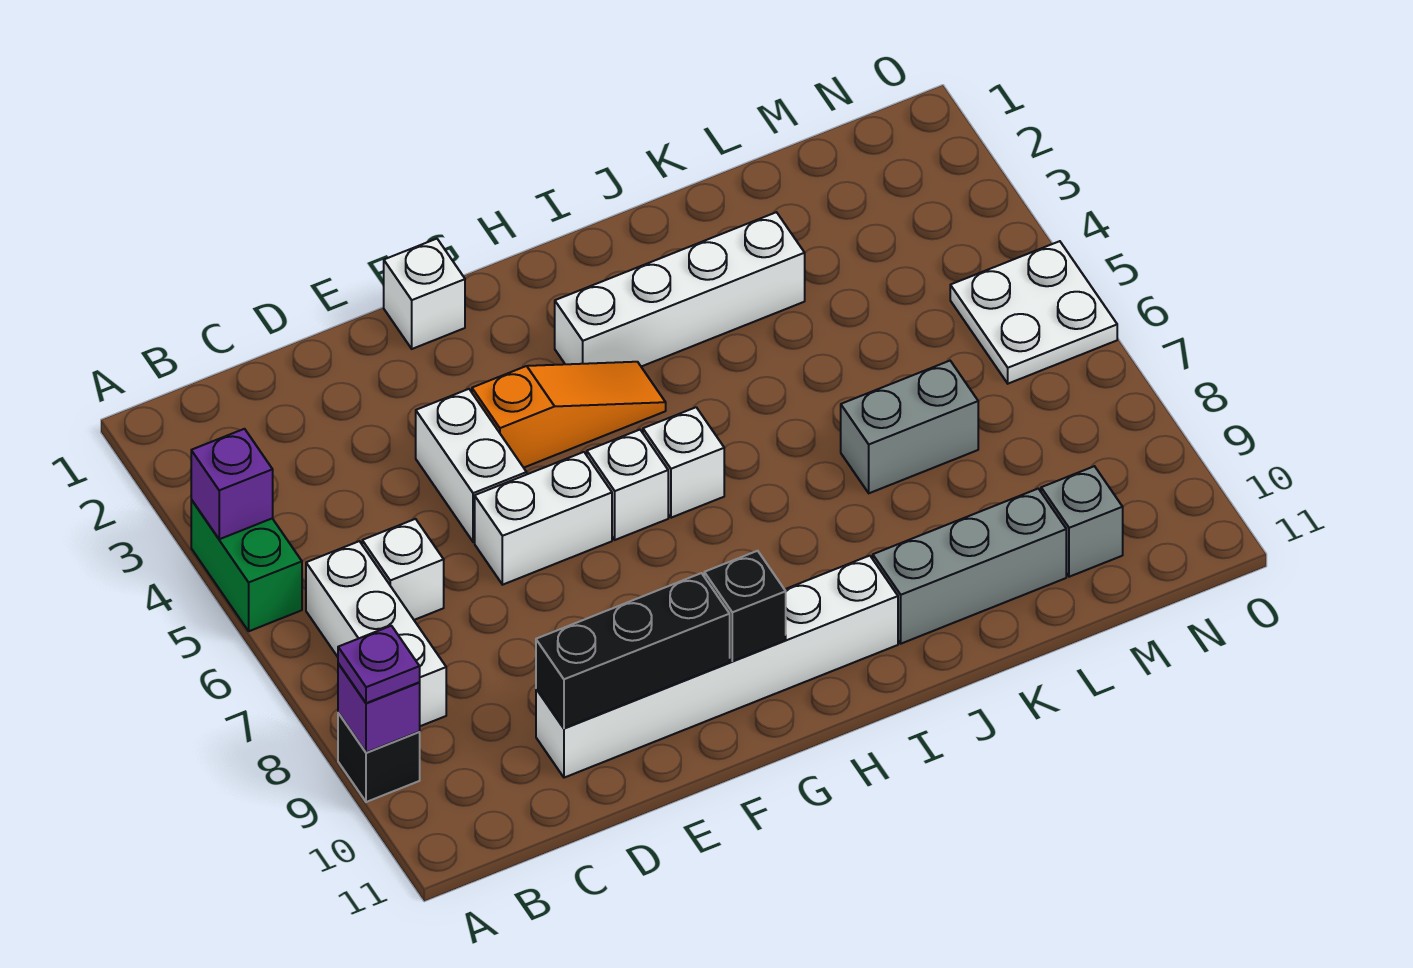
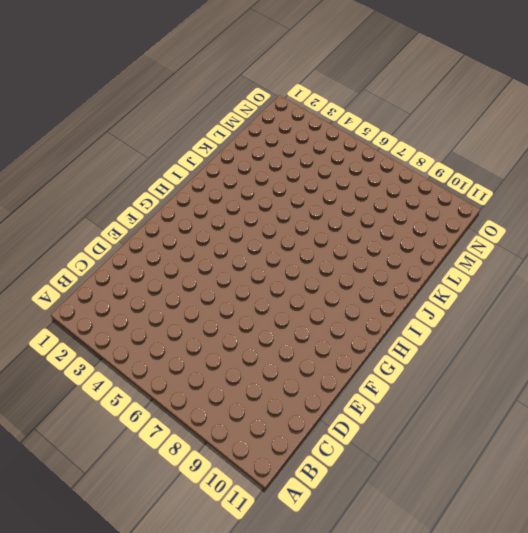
none -> green 1x2 brick [191,500,302,631]
none -> black 1x1 brick [338,713,420,802]
none -> white 1x3 brick [306,541,446,726]

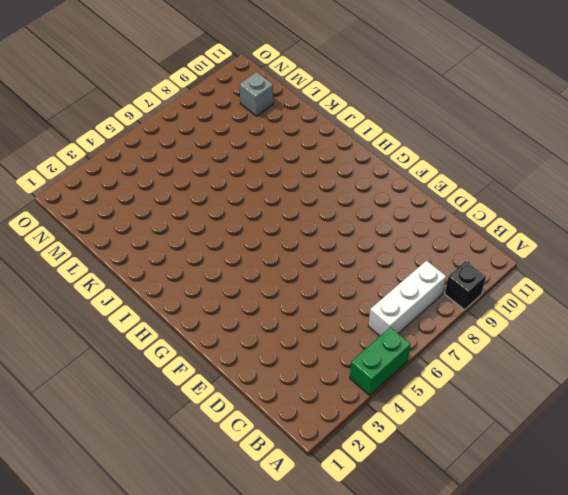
none -> white 1x1 brick [362,519,444,620]
none -> white 1x6 brick [536,556,898,778]
none -> white 1x2 brick [416,389,527,542]

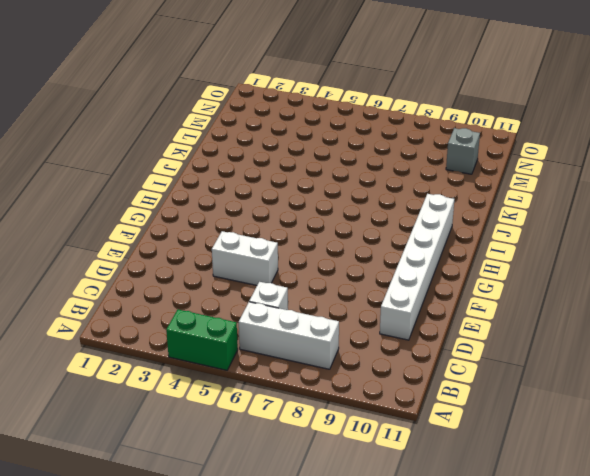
none -> black 1x1 brick [338,713,420,802]
none -> white 1x2 brick [475,452,612,585]
none -> white 1x1 brick [384,239,465,349]

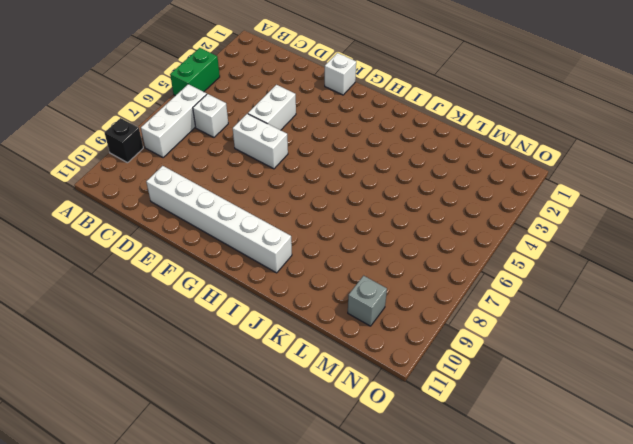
none -> orange 1x3 slope [472,362,666,468]
none -> white 1x1 brick [587,430,668,540]
none -> white 1x4 brick [555,212,805,367]

